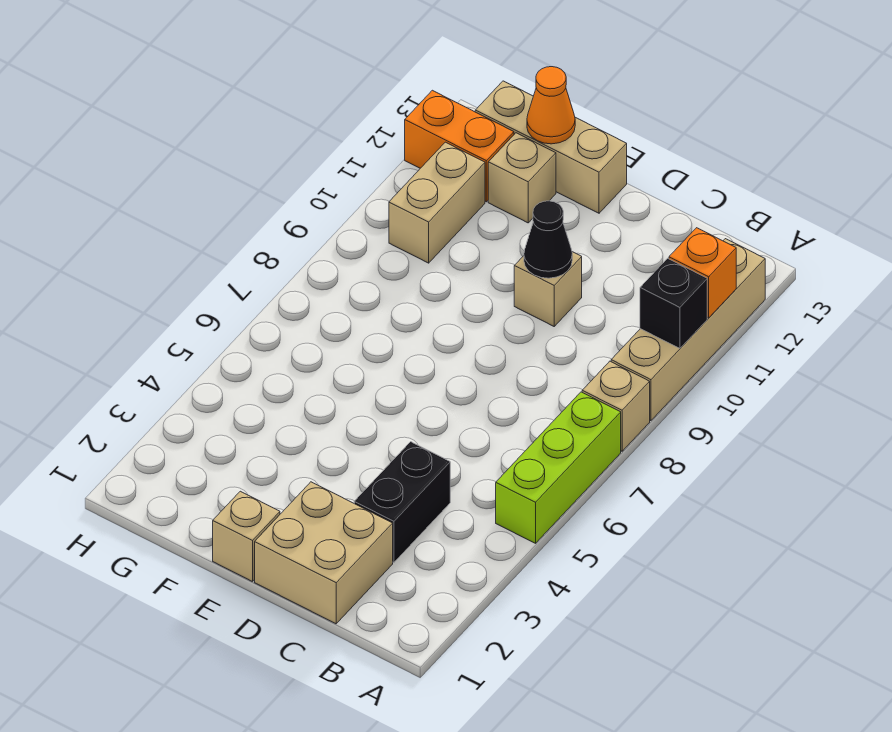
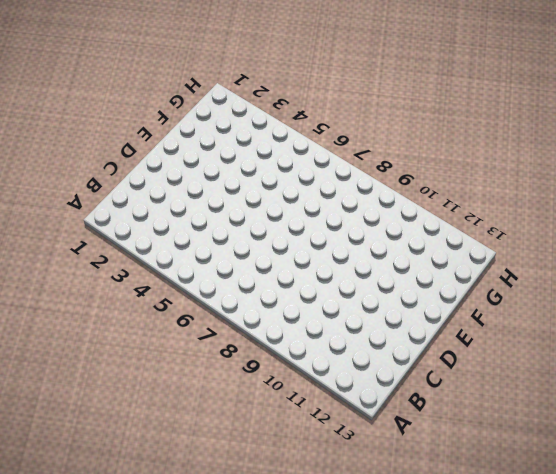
none -> lime 1x3 brick [496,392,621,543]
none -> tan 1x1 brick [582,361,650,451]
none -> tan 1x4 brick [611,239,765,421]

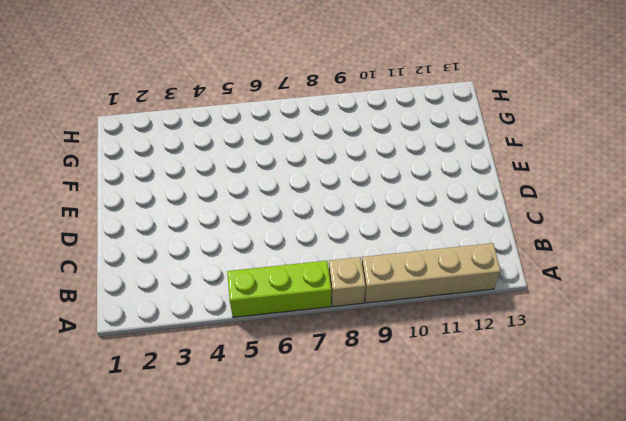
none -> tan 2x2 brick [255,482,393,624]
none -> black 1x2 brick [354,442,450,562]
none -> tan 1x1 brick [514,252,582,326]

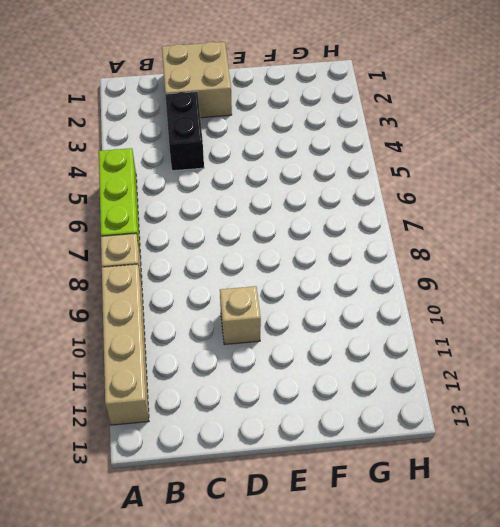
none -> tan 1x1 brick [213,491,280,582]
none -> tan 1x3 brick [475,81,627,213]
none -> tan 1x1 brick [488,133,556,223]

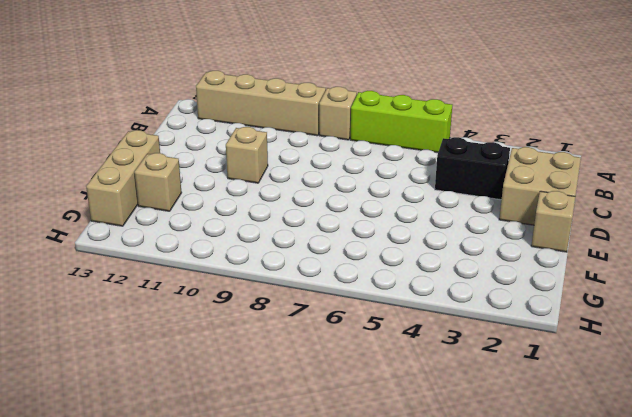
none -> tan 1x2 brick [389,142,485,263]
none -> orange 1x2 brick [405,90,514,202]
none -> black 1x1 brick [640,258,707,348]

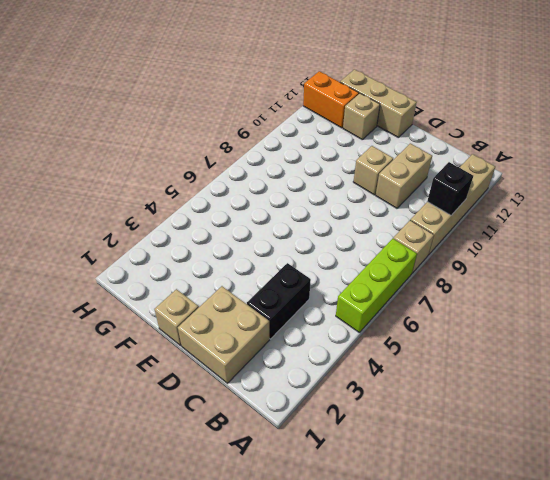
tan 1x2 brick [376,143,432,208] -> tan 1x2 brick moved to [389,142,485,263]
none -> orange 1x1 brick [669,228,736,318]
none -> black 1x1 cone [524,201,572,278]
none -> orange 1x1 cone [527,67,575,144]

